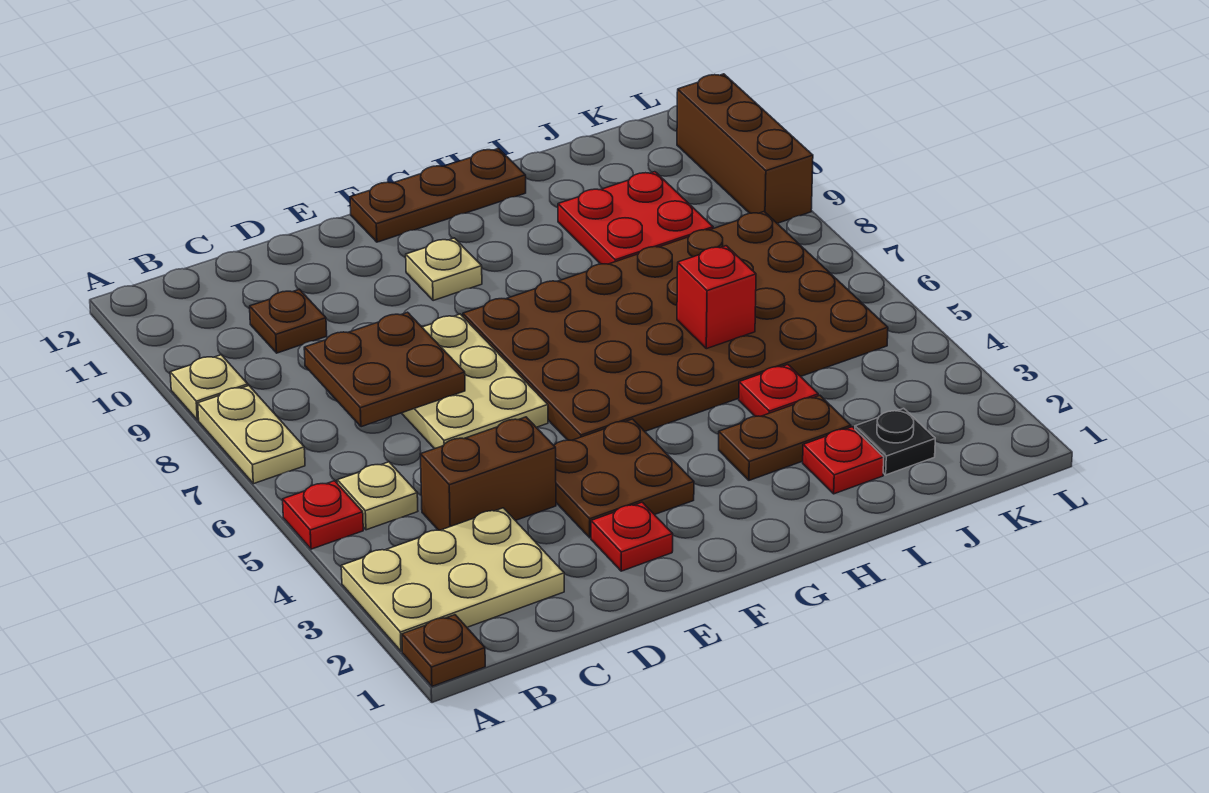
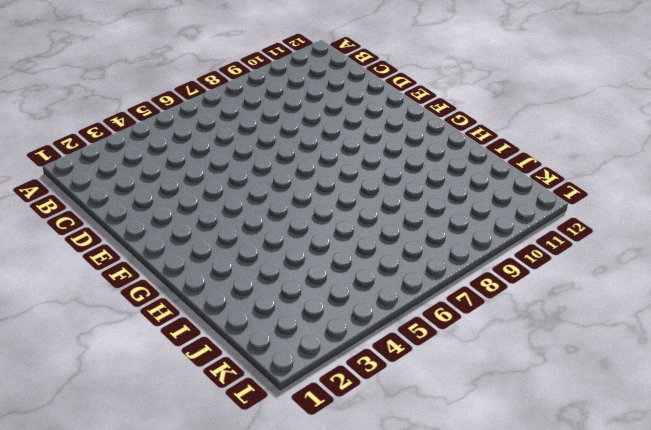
none -> brown 1x1 plate [402,615,485,686]
none -> tan 2x3 plate [341,508,564,651]
none -> red 1x1 plate [283,481,363,549]

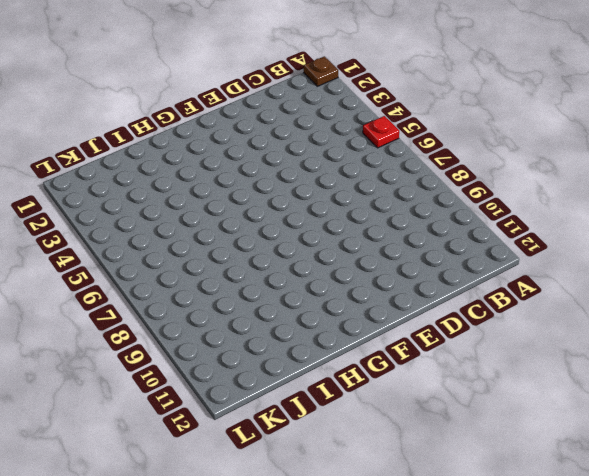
none -> tan 2x3 plate [341,508,564,651]
none -> tan 1x2 plate [198,386,305,484]
none -> tan 1x1 plate [170,355,248,420]

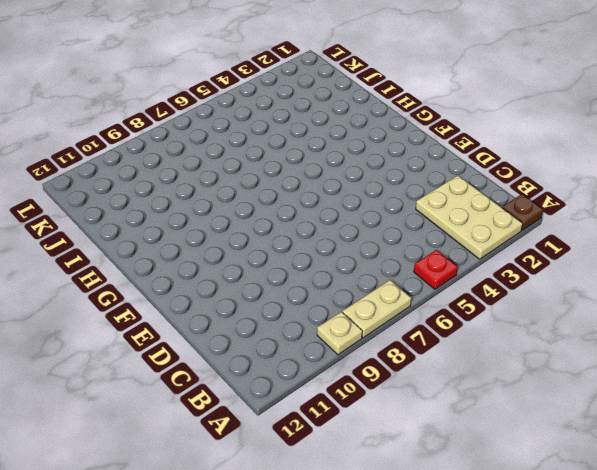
none -> tan 1x1 plate [337,462,418,530]
none -> brown 1x2 brick [420,417,556,530]
none -> brown 1x1 plate [250,289,327,353]

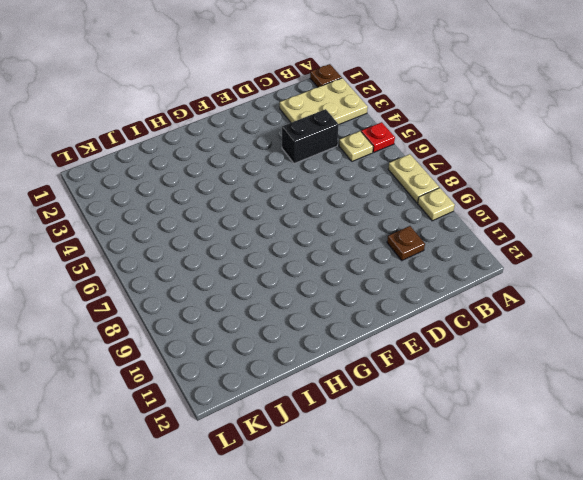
black 1x2 brick [282,109,339,164] -> brown 1x2 brick [420,417,556,530]
none -> tan 2x3 plate [402,314,548,449]
none -> red 1x1 plate [591,502,673,571]
none -> brown 2x2 plate [554,419,694,538]

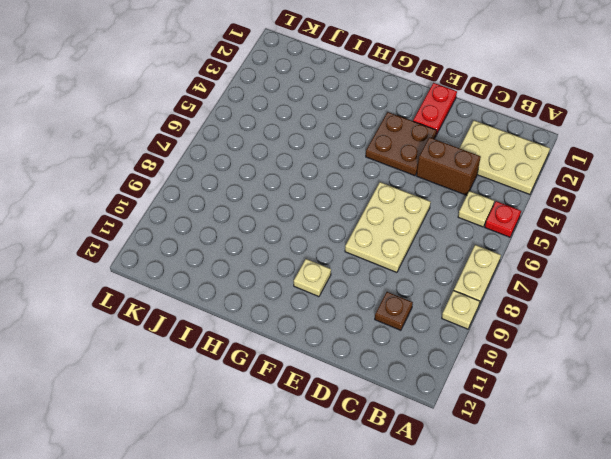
red 1x2 plate [413,83,457,135] -> red 1x1 plate [591,502,673,571]
none -> brown 1x1 plate [402,615,485,686]
none -> brown 4x6 plate [463,212,888,440]
none -> brown 1x3 plate [350,149,526,242]

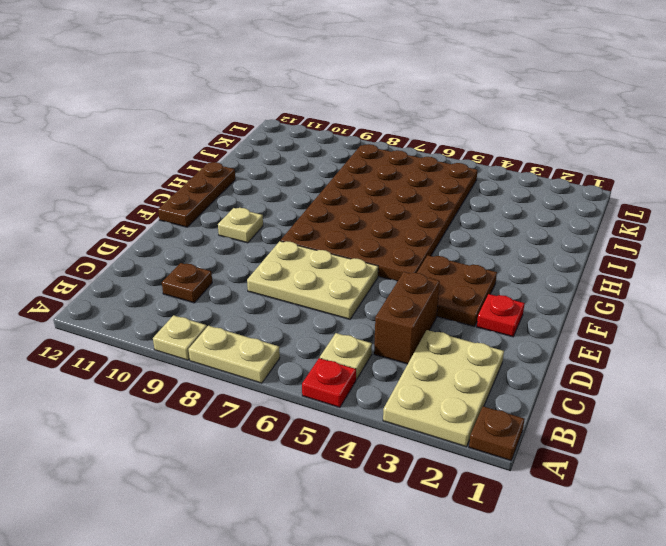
none -> brown 1x2 plate [719,396,851,480]
none -> red 1x1 plate [803,427,884,494]
none -> red 1x1 plate [739,365,818,416]

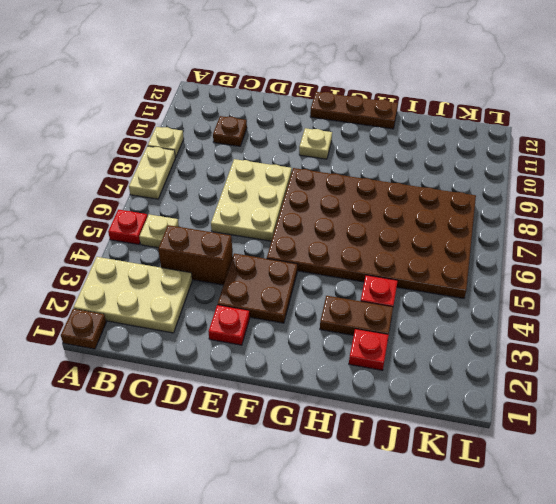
none -> red 2x2 plate [558,172,713,264]
none -> black 1x1 plate [855,408,935,475]
none -> brown 1x3 brick [677,74,813,223]

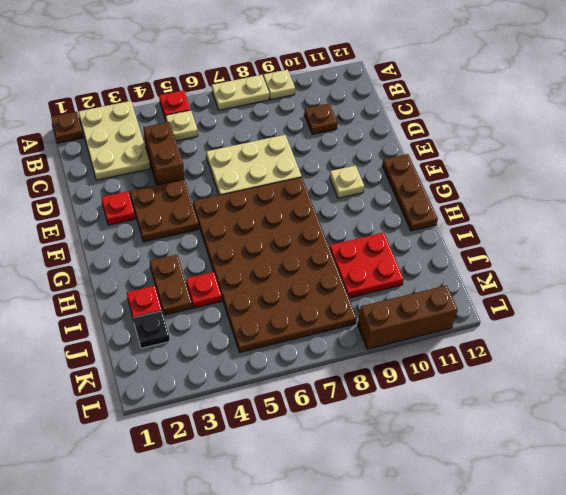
none -> brown 2x2 plate [304,312,465,427]
none -> red 1x1 brick [677,246,756,349]

